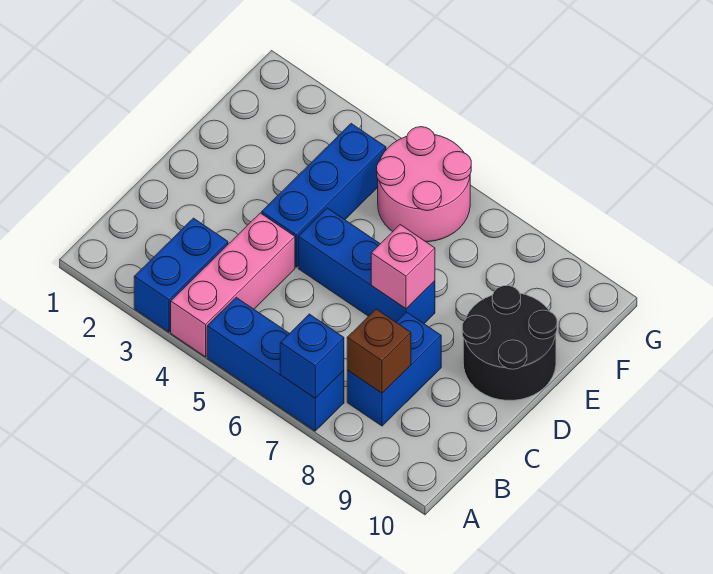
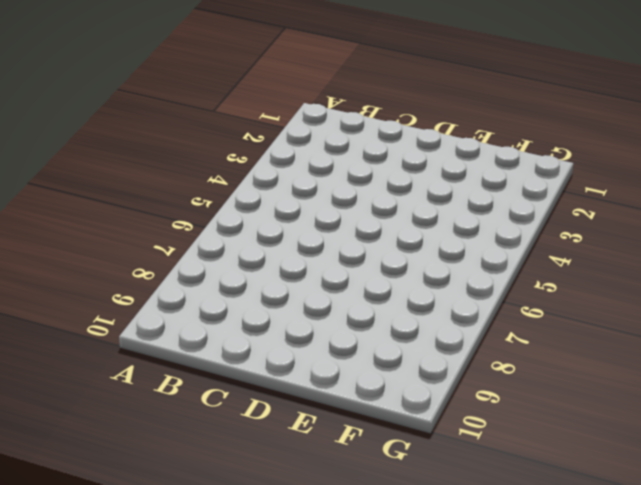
none -> blue 1x2 brick [134,218,228,332]
none -> pink 1x3 brick [171,213,295,357]

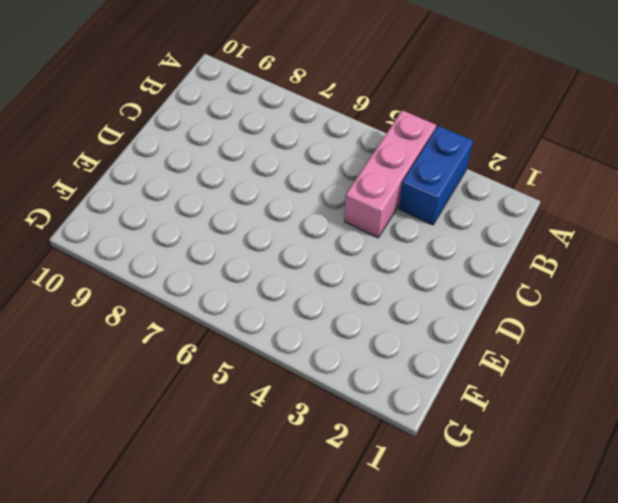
none -> blue 1x3 brick [207,298,344,431]
none -> blue 1x2 brick [347,312,441,426]

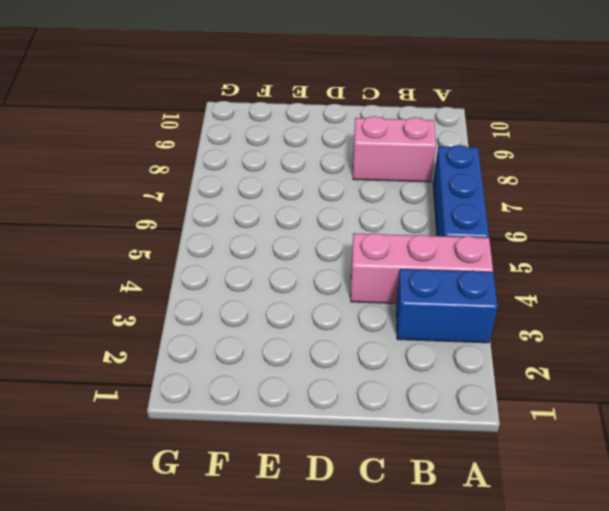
pink 1x2 brick [353,116,436,182] -> blue 1x2 brick [347,312,441,426]
none -> blue 1x3 brick [262,124,386,267]
none -> blue 1x3 brick [298,208,435,324]

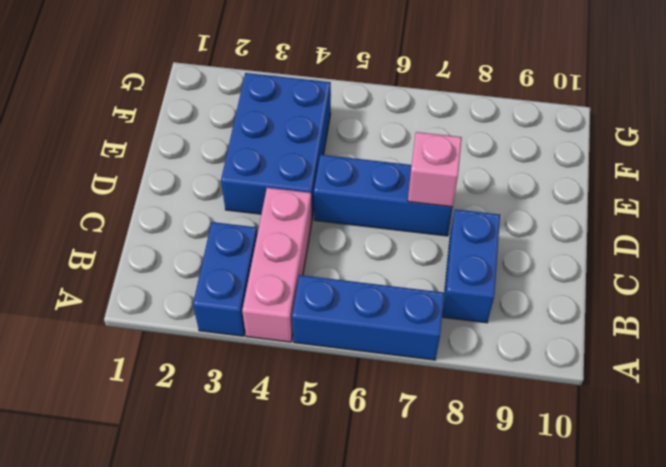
blue 2x3 brick [221,73,331,219] -> blue 1x3 brick [262,124,386,267]
none -> black 2x2 round brick [462,285,557,400]
none -> pink 2x2 round brick [377,127,471,242]

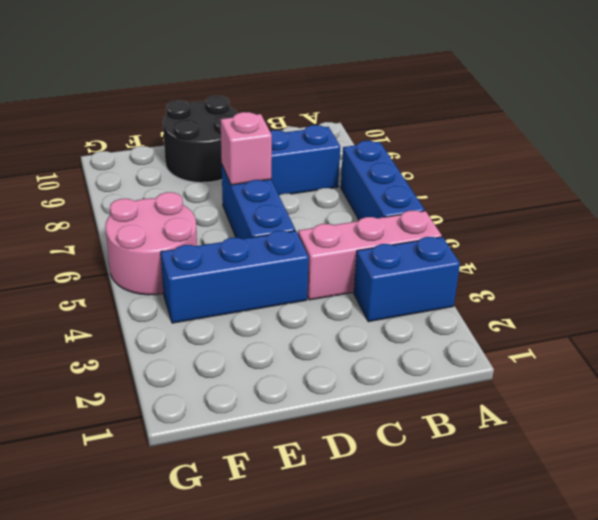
none -> blue 1x1 brick [280,314,344,398]
none -> brown 1x1 brick [347,309,411,393]

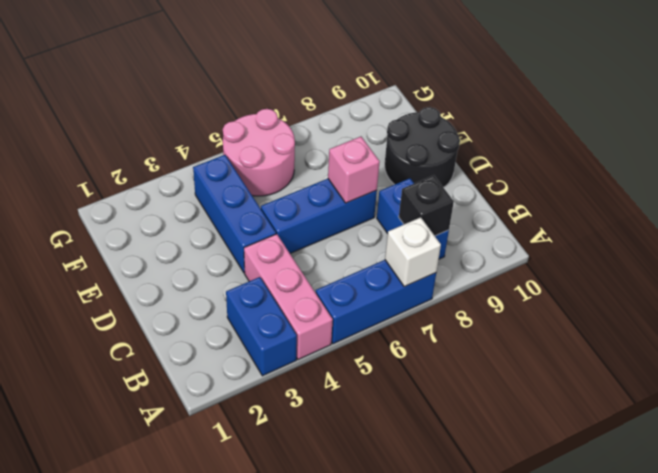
white 1x1 brick [385,217,441,287] -> blue 1x1 brick [280,314,344,398]
black 1x1 brick [399,176,454,236] -> brown 1x1 brick [347,309,411,393]

